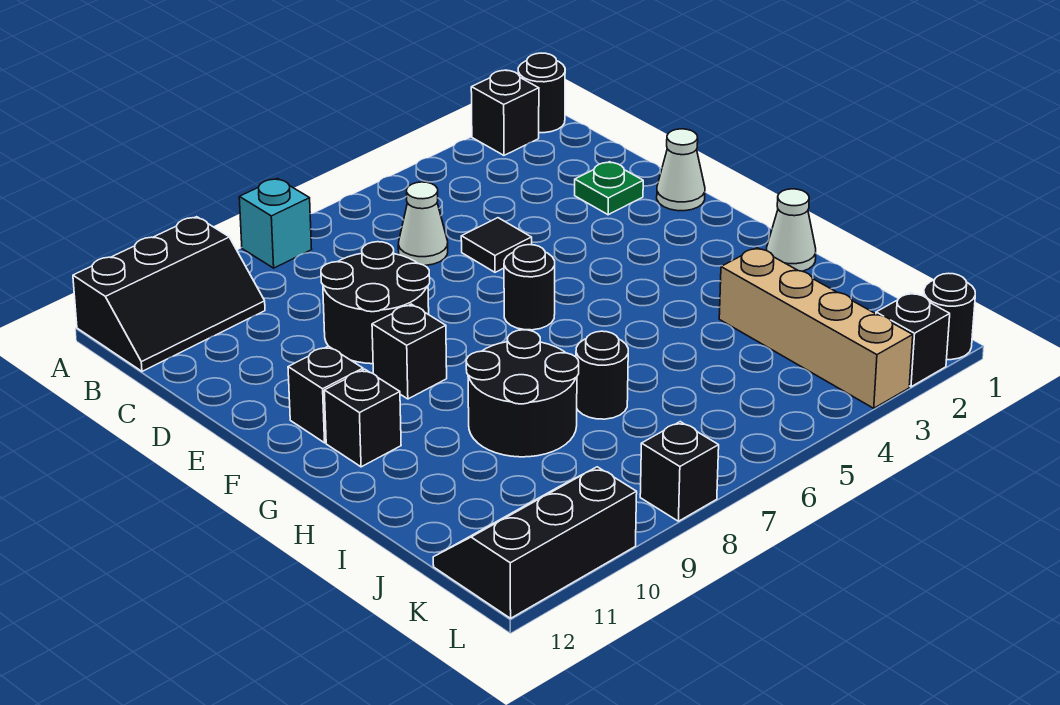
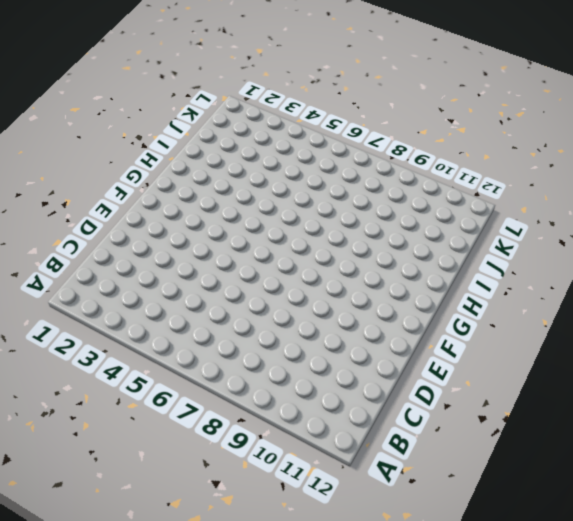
none -> black 1x1 round brick [518,53,565,133]
none -> black 1x1 brick [471,70,539,155]
none -> cyan 1x1 brick [239,179,312,268]

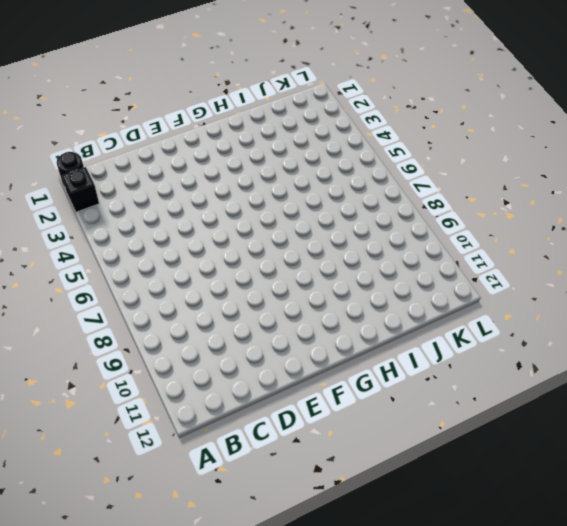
none -> cyan 1x1 brick [239,179,312,268]
none -> black 2x3 slope [73,217,265,371]
none -> white 1x1 cone [398,182,448,265]

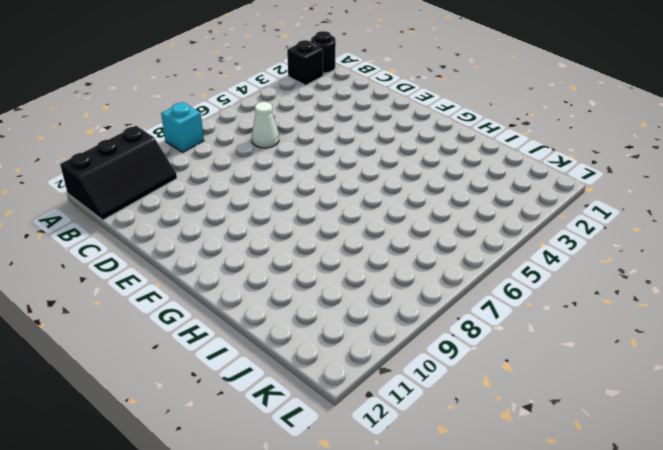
none -> green 1x1 plate [575,162,643,215]
none -> black 1x1 tile [461,218,532,272]
none -> black 2x2 round brick [321,242,430,364]

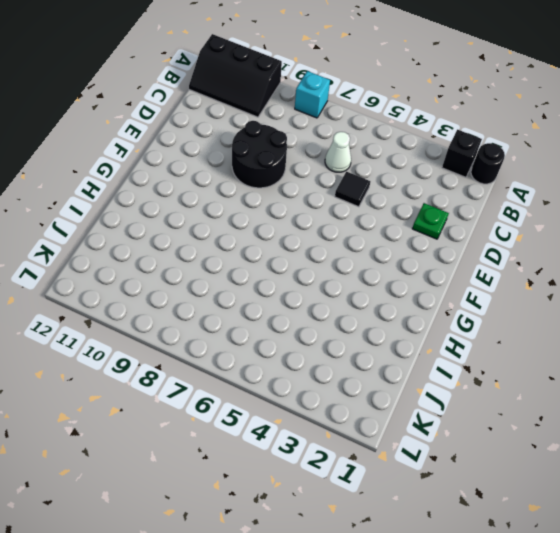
none -> white 1x1 cone [657,129,705,211]
none -> black 1x1 round brick [504,245,555,330]
none -> black 1x1 brick [372,304,447,399]

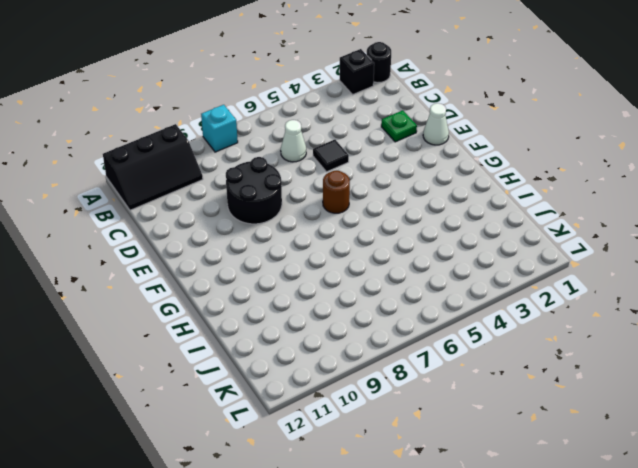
brown 1x1 round brick [323,171,350,213] -> black 1x1 round brick [504,245,555,330]
none -> black 1x1 brick [372,304,447,399]
none -> black 1x1 brick [288,346,363,443]
none -> black 1x1 brick [324,369,401,467]

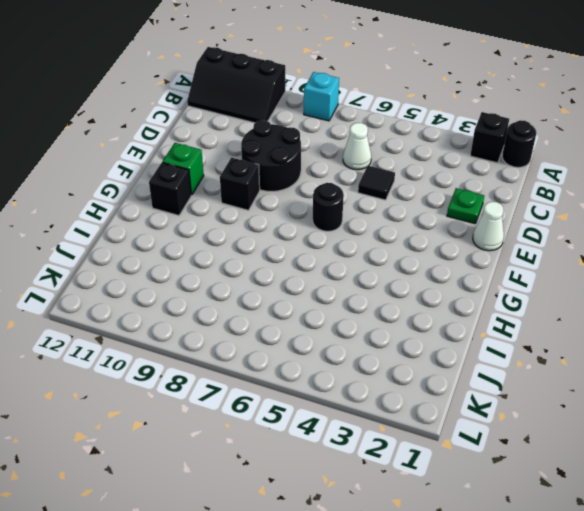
green 1x1 brick [162,143,204,195] -> black 1x1 brick [288,346,363,443]
none -> white 1x1 cone [767,189,816,271]
none -> black 2x2 round brick [466,330,579,457]
none -> tan 1x4 brick [719,248,913,408]

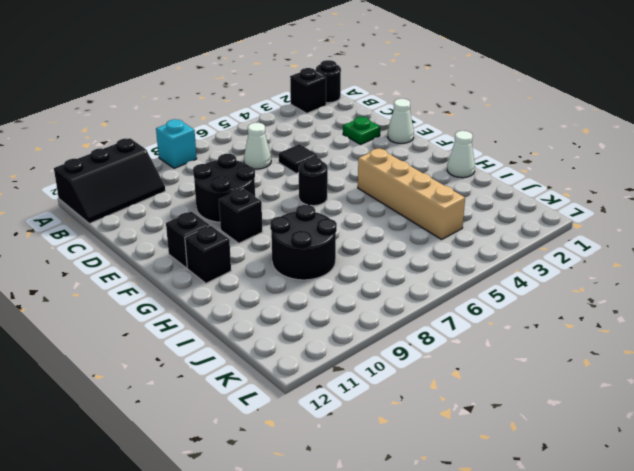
tan 1x4 brick [358,149,465,239] -> tan 1x4 brick moved to [719,248,913,408]
none -> black 1x1 round brick [576,331,628,419]
none -> black 2x3 slope [433,467,637,618]
none -> black 1x1 round brick [924,273,975,360]

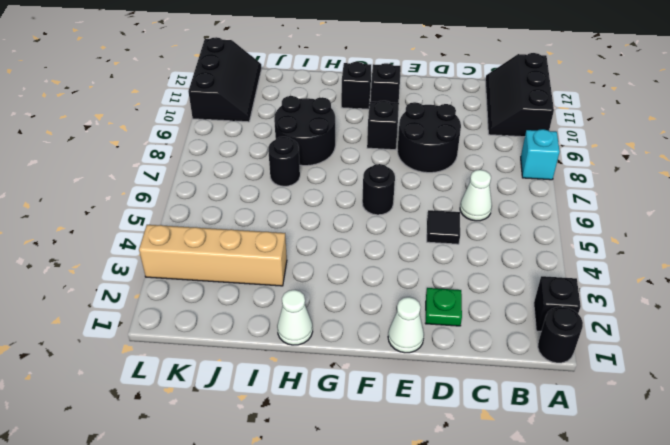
none -> black 1x1 round brick [924,273,975,360]
none -> black 1x1 brick [876,292,950,387]
none -> black 1x1 brick [640,422,719,521]

